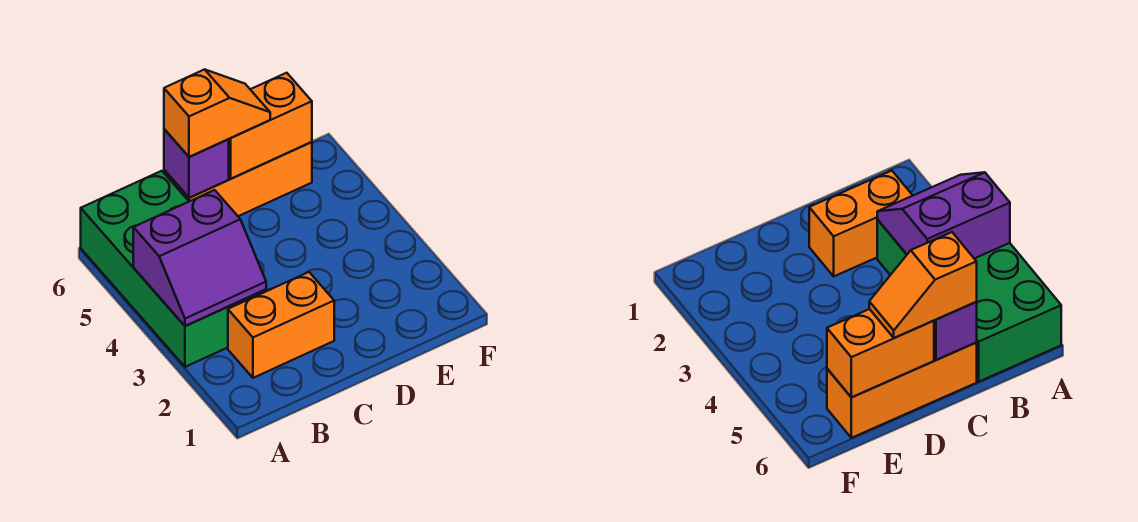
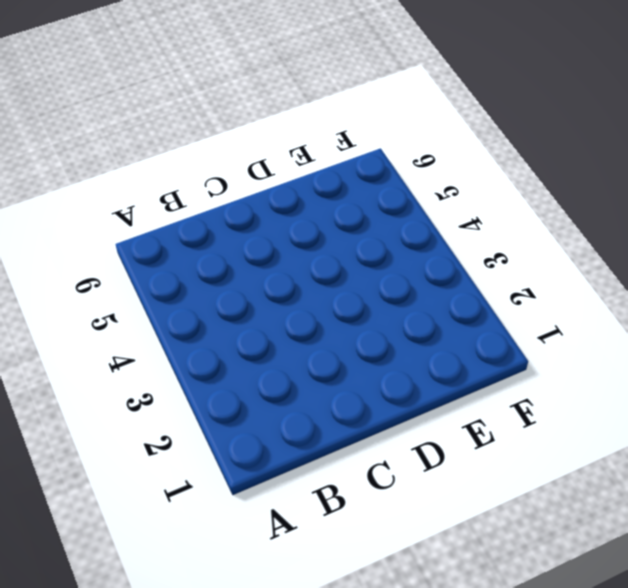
none -> green 2x4 brick [81,171,266,367]
none -> orange 1x2 brick [228,272,334,378]

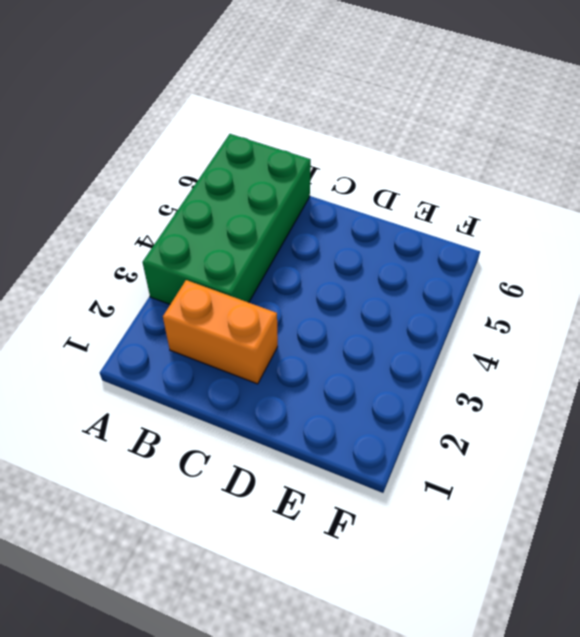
none -> orange 1x3 brick [164,142,312,216]
none -> purple 2x2 slope [133,190,266,326]

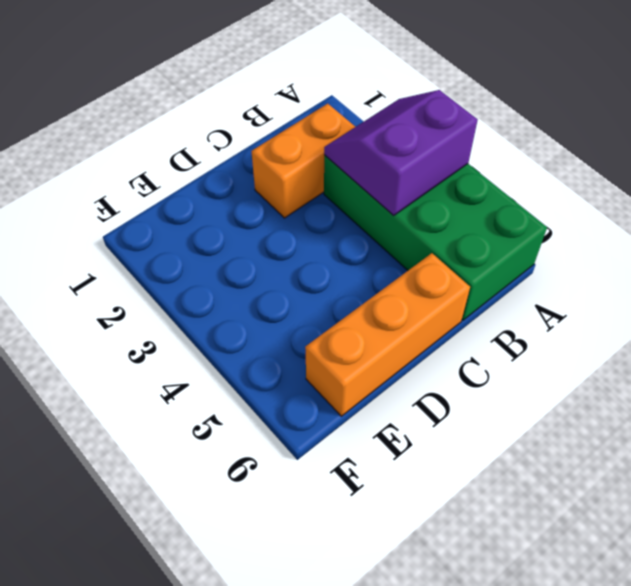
none -> purple 1x1 brick [164,129,229,198]
none -> orange 1x2 brick [229,73,312,179]

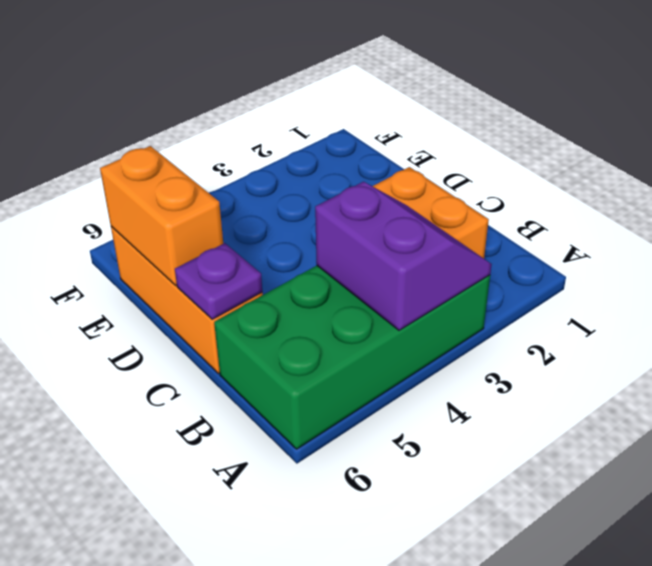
purple 1x1 plate [175,243,262,319] -> purple 1x1 brick [164,129,229,198]
none -> orange 1x2 slope [164,69,270,157]

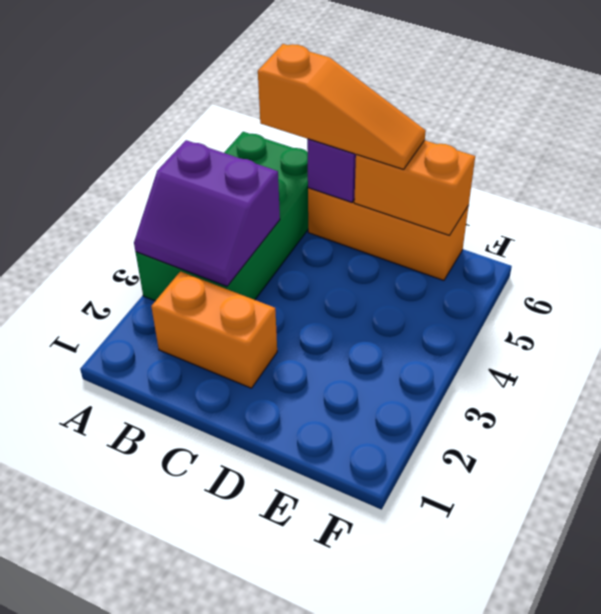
orange 1x3 slope [258,44,426,169] -> orange 1x2 slope [164,69,270,157]

